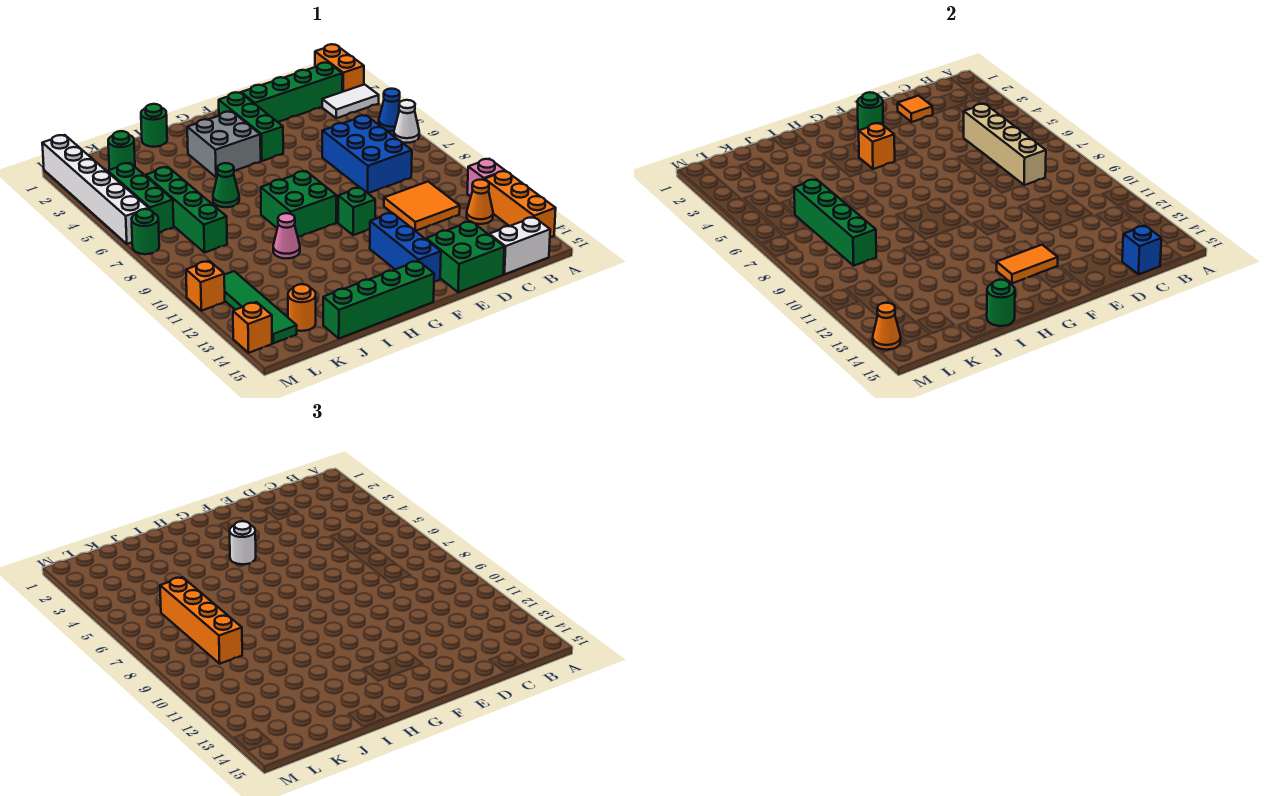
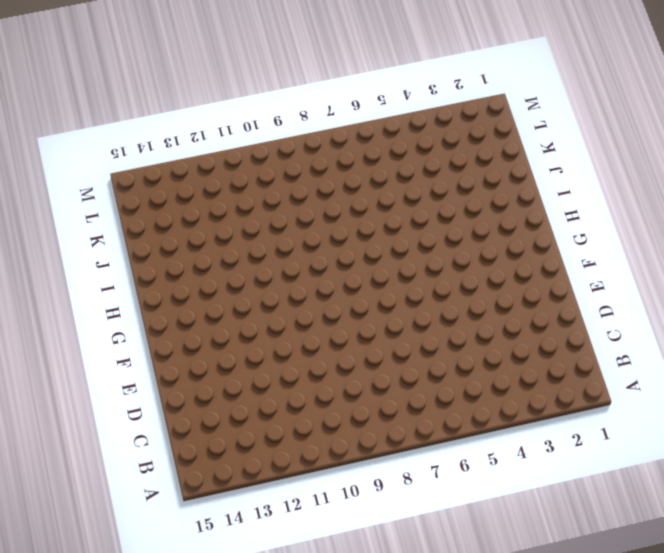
none -> orange 1x2 brick [315,44,364,92]
none -> white 1x2 tile [322,84,379,118]
none -> blue 1x1 cone [379,89,400,131]
none -> white 1x1 cone [394,100,419,143]

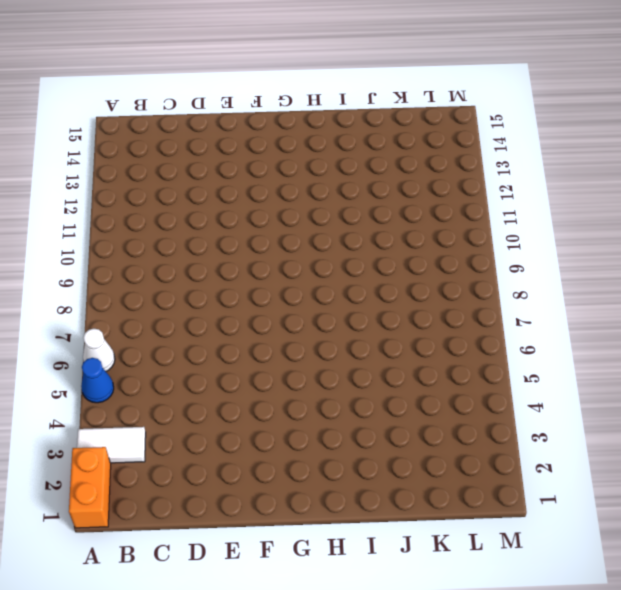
none -> pink 1x1 brick [467,159,505,196]
none -> orange 1x3 brick [485,171,556,237]
none -> green 1x4 brick [241,63,342,122]
none -> orange 1x1 cone [467,180,493,224]

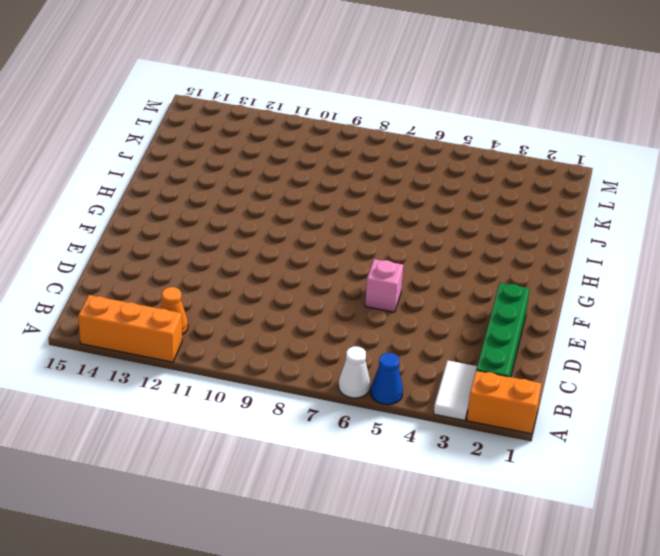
pink 1x1 brick [365,259,403,312] -> pink 1x1 brick moved to [467,159,505,196]
none -> white 1x2 brick [489,217,550,274]
none -> blue 2x3 brick [322,115,412,193]
none -> orange 2x2 tile [384,182,460,231]
none -> green 2x2 brick [426,221,504,292]

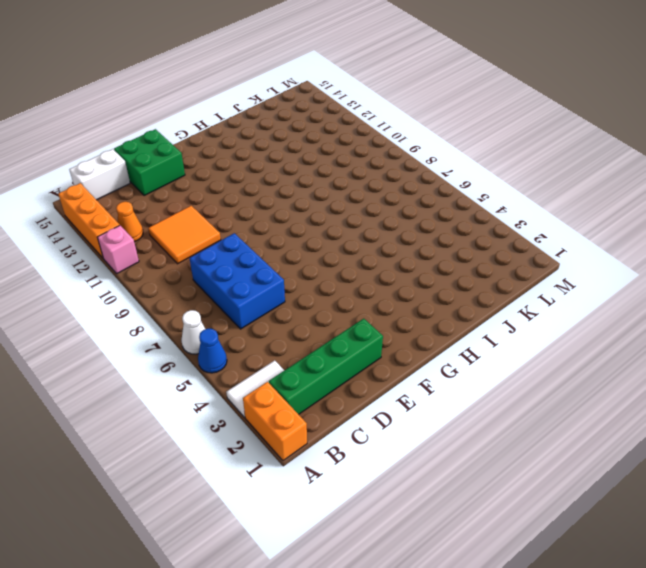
none -> green 1x3 brick [219,92,283,161]
none -> green 1x1 brick [338,188,375,235]
none -> blue 1x3 brick [370,213,441,282]
none -> grey 2x2 brick [187,112,261,177]

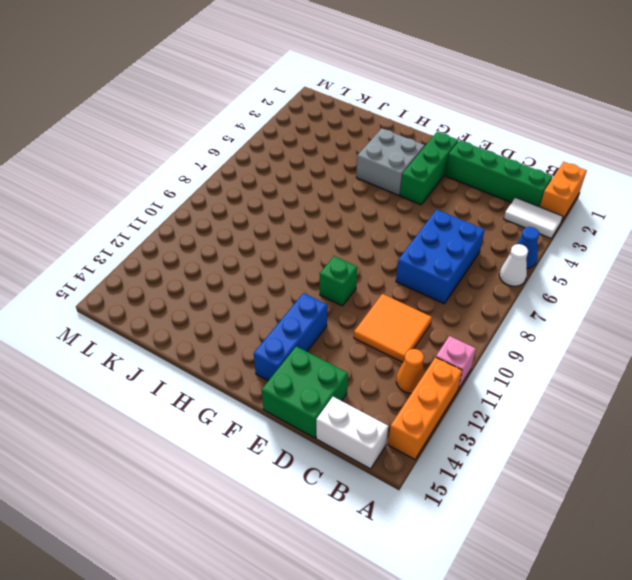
none -> green 2x2 brick [261,171,336,237]
none -> green 1x4 brick [323,261,434,338]
none -> green 1x1 round brick [141,104,167,147]
none -> green 1x1 cone [213,163,239,207]

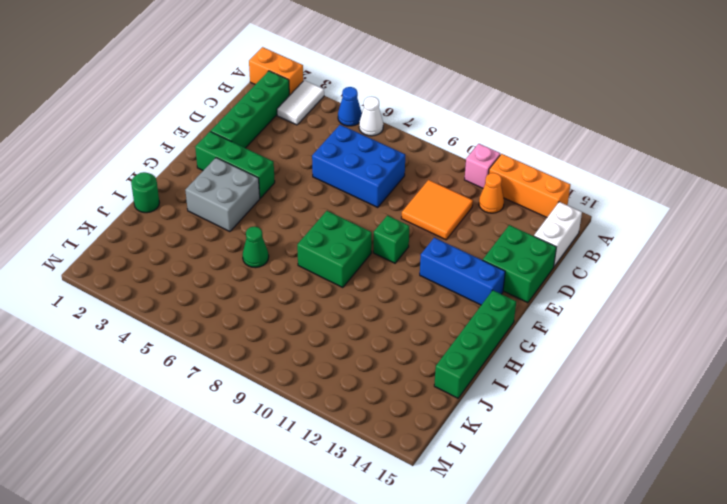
none -> pink 1x1 cone [273,213,300,259]
none -> green 1x1 round brick [108,131,135,170]
none -> green 1x4 brick [146,167,227,253]
none -> orange 1x1 round brick [288,284,316,331]

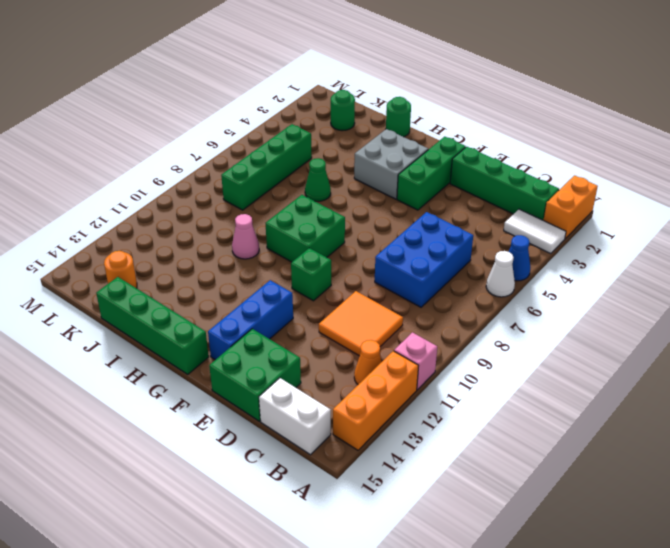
none -> green 1x3 brick [108,163,174,232]
none -> green 1x4 tile [224,271,297,343]
none -> white 1x6 brick [42,135,149,244]
none -> green 1x1 round brick [131,209,159,254]

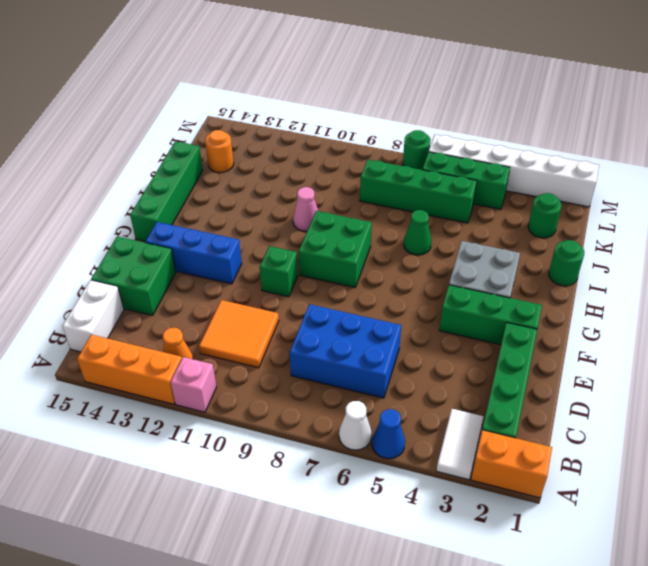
none -> green 1x4 tile [224,271,297,343]
none -> orange 1x1 brick [186,261,225,311]
none -> orange 1x1 brick [233,302,272,353]
none -> tan 1x4 brick [964,104,1046,185]

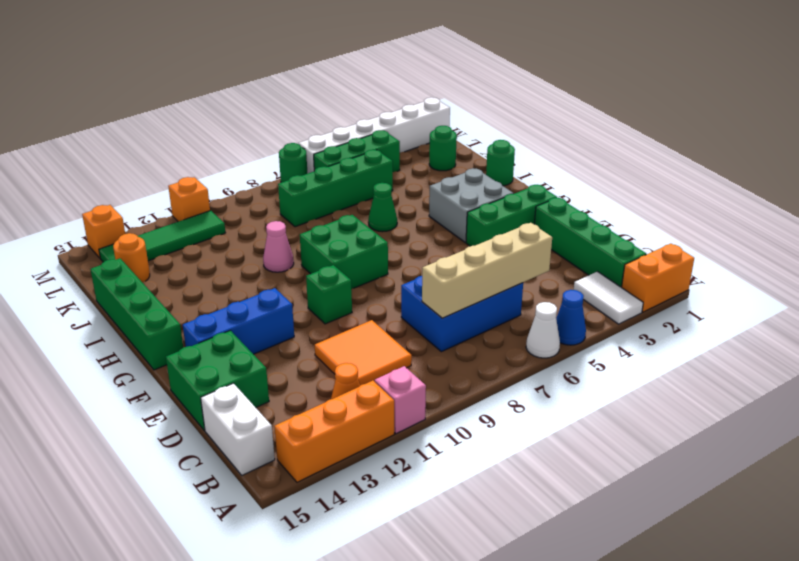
none -> blue 1x1 brick [1122,226,1161,274]
none -> orange 1x1 tile [898,96,933,122]
none -> green 1x1 round brick [857,92,883,130]
none -> orange 1x2 tile [996,245,1058,283]

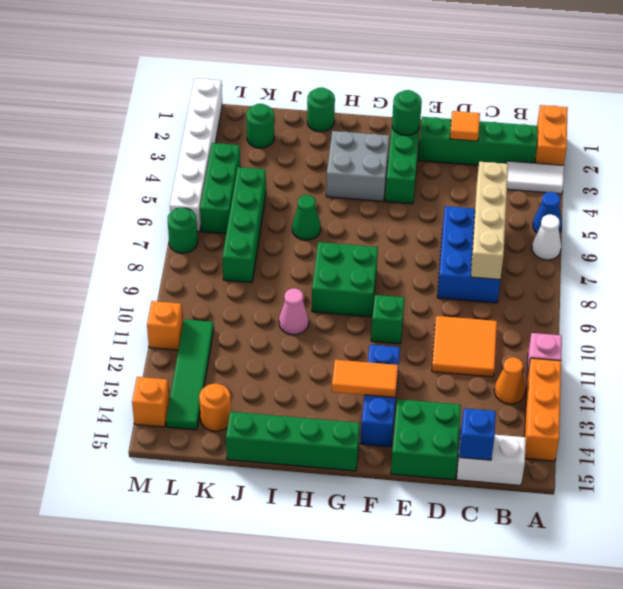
none -> orange 1x1 brick [859,123,895,169]
none -> green 1x1 round brick [987,280,1015,326]
none -> green 1x4 brick [794,179,876,266]
none -> orange 1x1 cone [873,303,901,350]

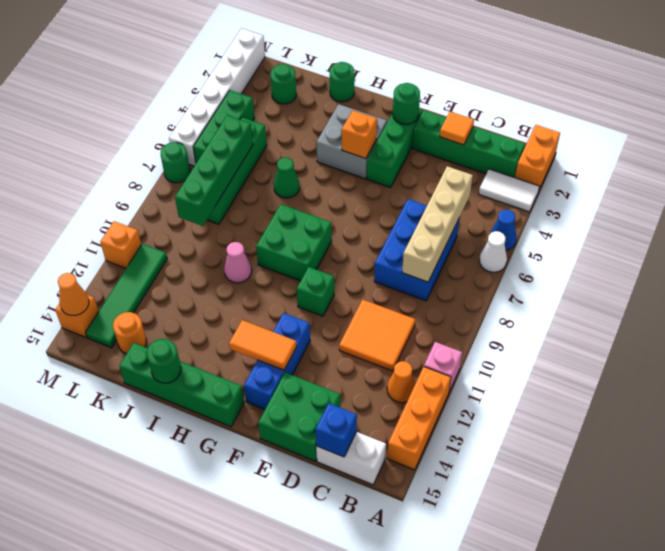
none -> white 1x1 round brick [229,521,256,564]
none -> orange 1x4 brick [160,577,242,664]

